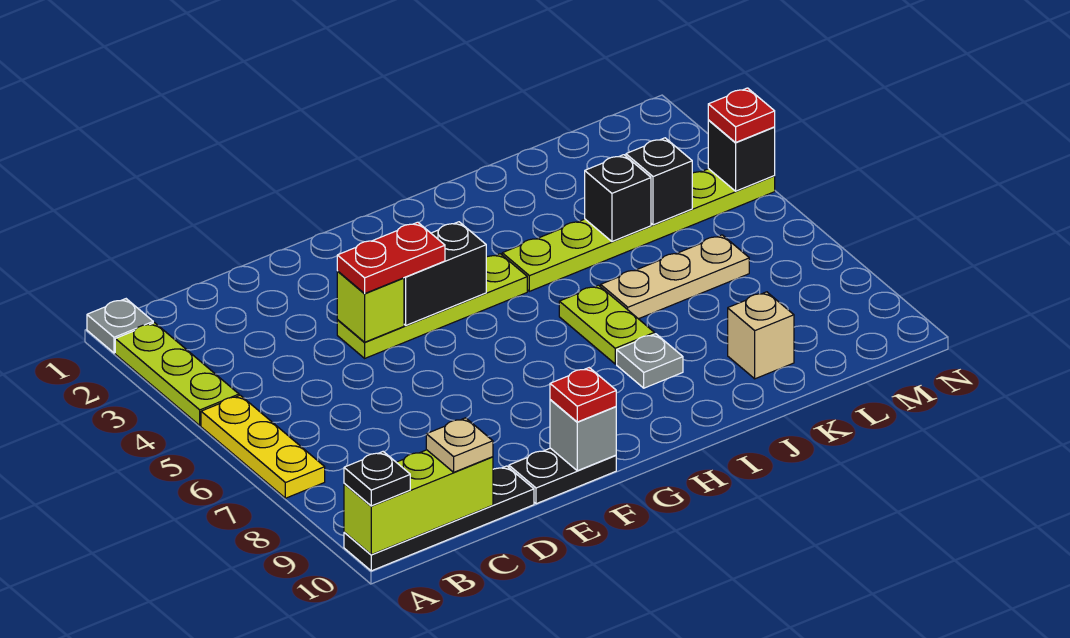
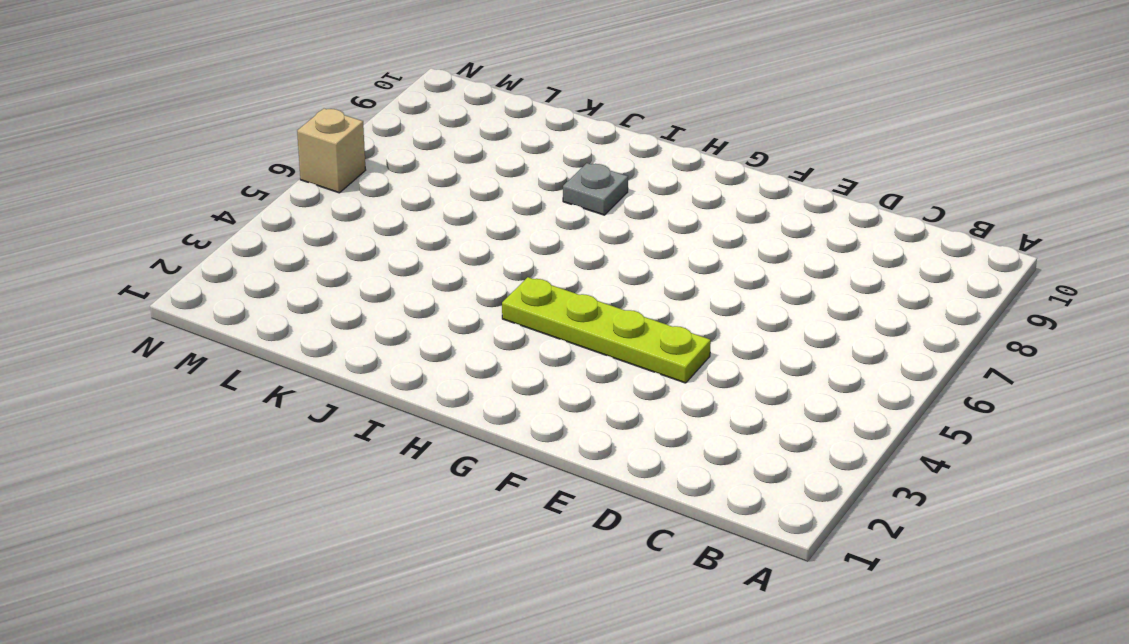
tan 1x1 brick [297,109,366,193] -> tan 1x1 brick moved to [728,292,794,379]
none -> grey 1x1 plate [87,299,153,353]
none -> lime 1x3 plate [115,323,239,426]
none -> yellow 1x3 plate [201,395,325,498]

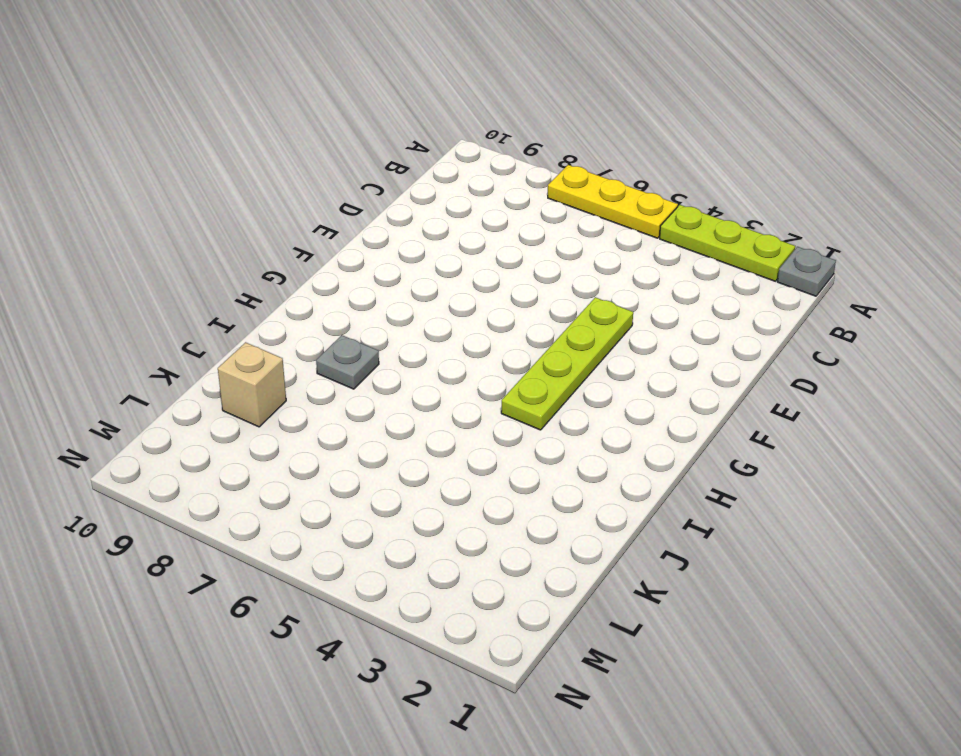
none -> black 1x4 plate [344,466,534,571]
none -> black 1x2 plate [509,448,616,504]
none -> lime 1x6 plate [502,169,775,291]

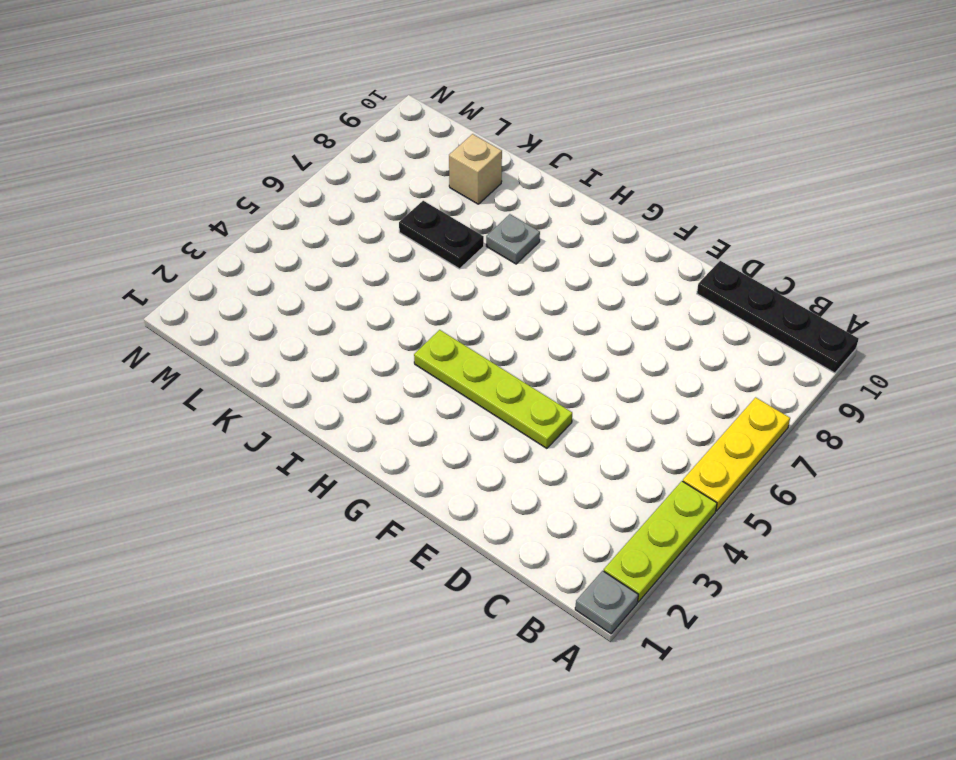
black 1x2 plate [399,201,484,269] -> black 1x2 plate moved to [509,448,616,504]
none -> lime 1x6 plate [502,169,775,291]
none -> lime 1x2 plate [559,285,654,364]
none -> tan 1x3 plate [601,235,749,319]

